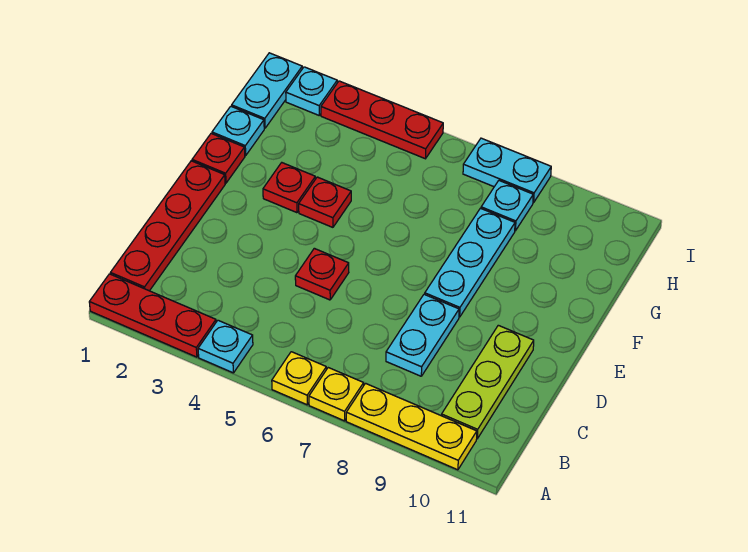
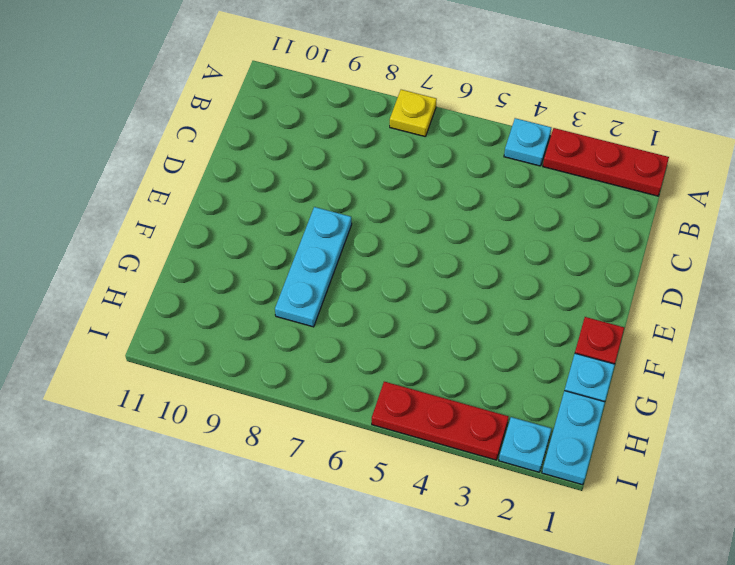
none -> yellow 1x1 plate [272,352,326,405]
none -> yellow 1x3 plate [346,383,477,470]
none -> red 1x4 plate [110,161,225,291]

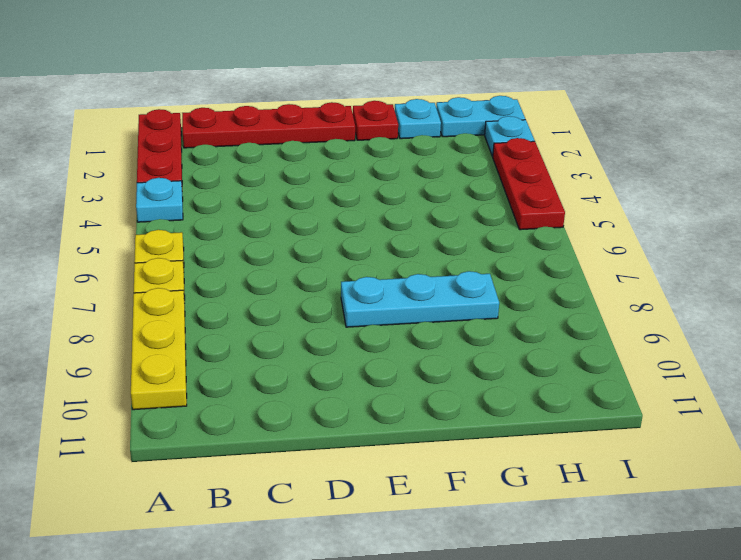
none -> lime 1x3 plate [442,325,534,439]
none -> cyan 1x2 plate [386,294,459,376]
none -> red 1x1 plate [295,248,349,300]

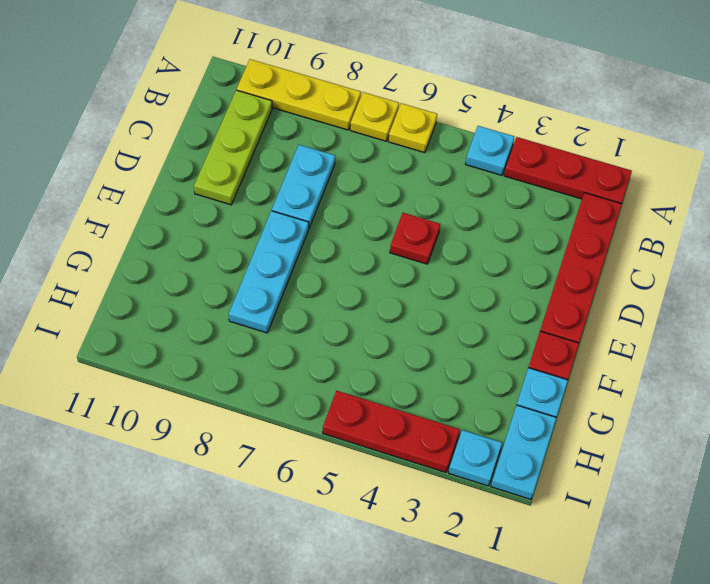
none -> red 1x1 plate [263,163,315,213]
none -> red 1x1 plate [299,177,351,227]
none -> cyan 1x1 plate [481,181,533,231]

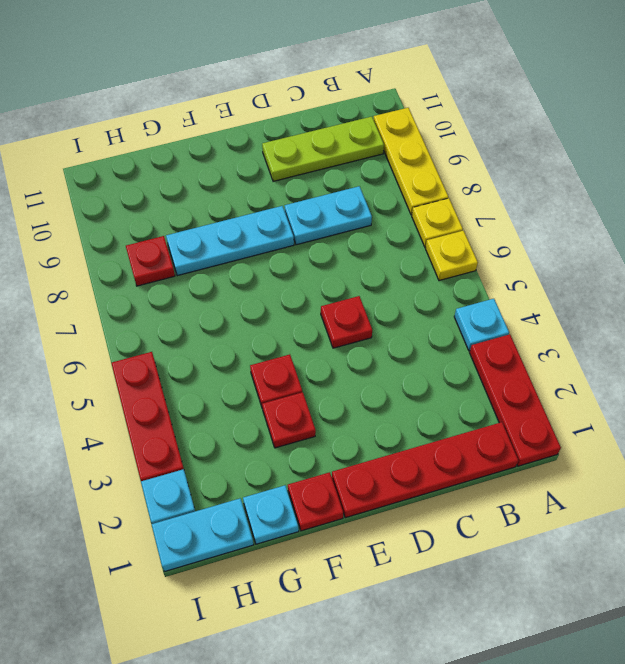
red 1x1 plate [126,236,175,286] -> cyan 1x1 plate [481,181,533,231]
none -> cyan 1x2 plate [463,138,551,203]

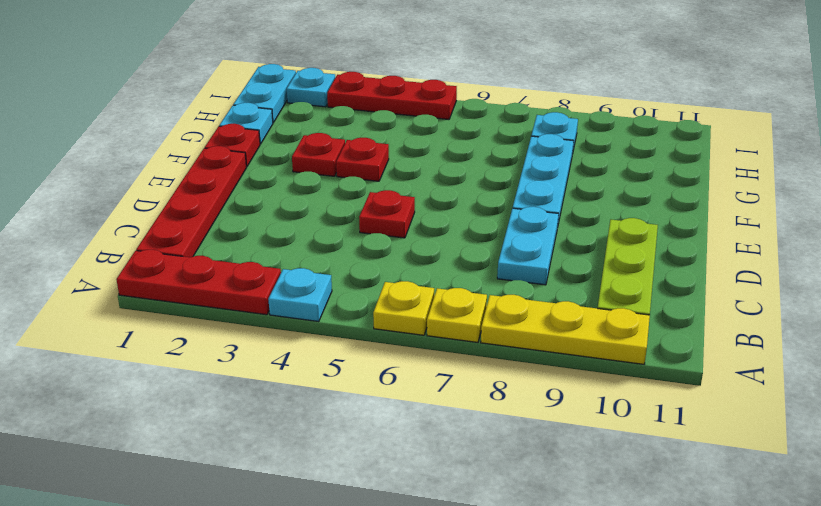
none -> cyan 1x2 plate [463,138,551,203]

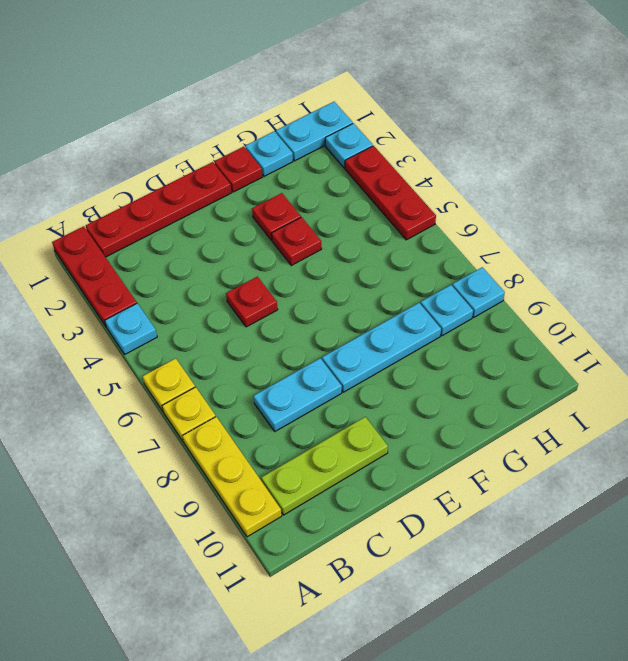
cyan 1x1 plate [452,267,505,317] -> cyan 1x2 plate [463,138,551,203]

